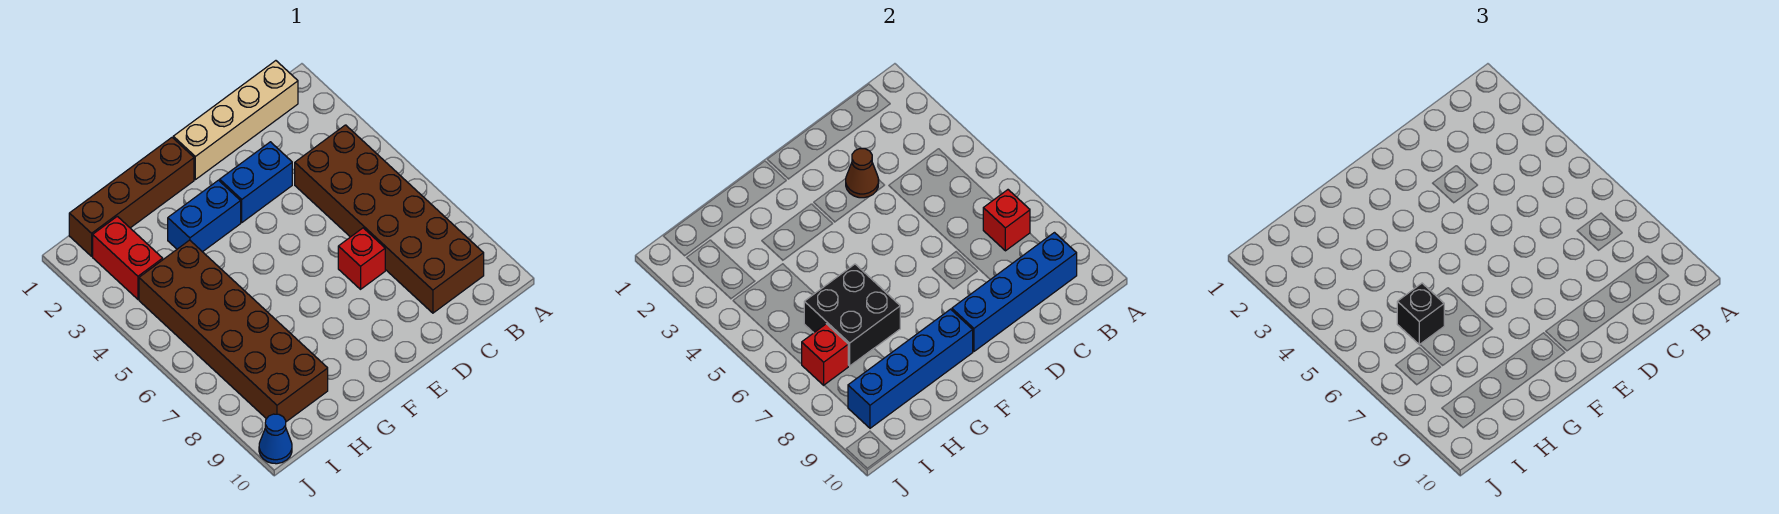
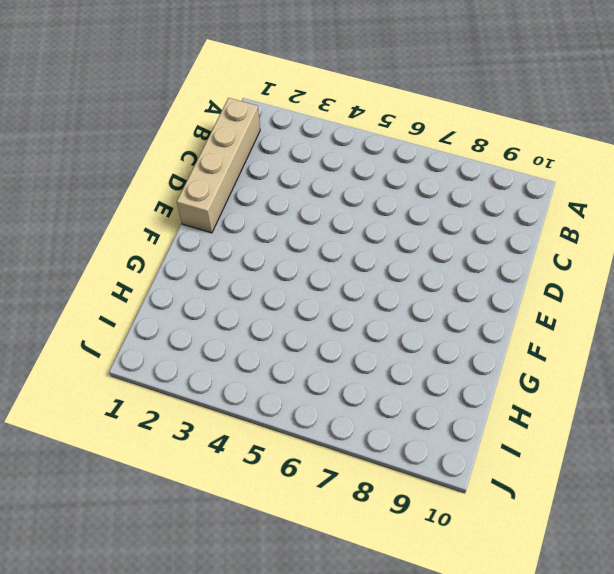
none -> brown 2x6 brick [295,125,484,313]
none -> blue 1x2 brick [220,142,292,222]
none -> red 1x1 brick [338,228,385,289]

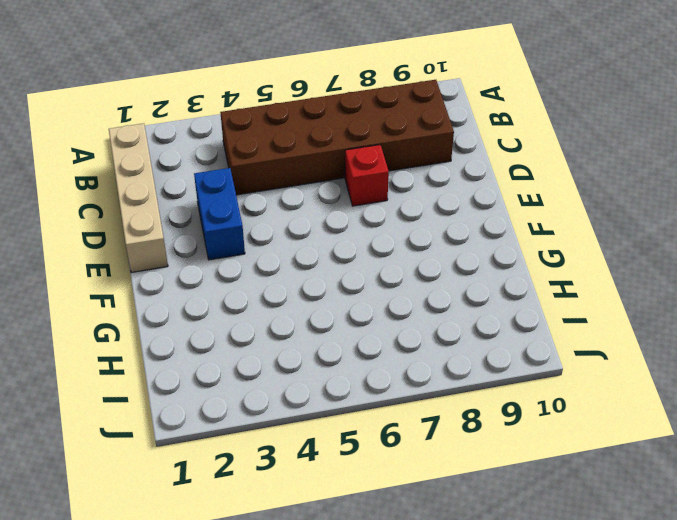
none -> brown 1x4 brick [69,138,194,256]
none -> blue 1x2 brick [168,180,241,252]
none -> brown 2x6 brick [139,240,328,422]

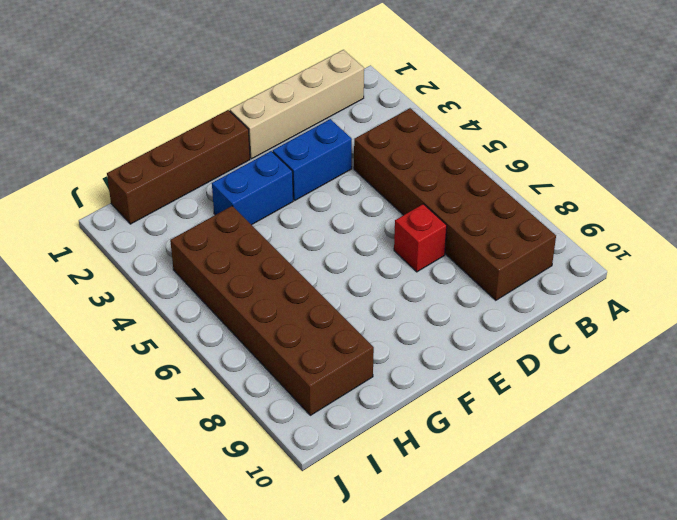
none -> red 1x2 brick [93,216,163,299]
none -> blue 1x1 cone [259,414,292,464]
none -> red 1x1 brick [983,190,1030,251]

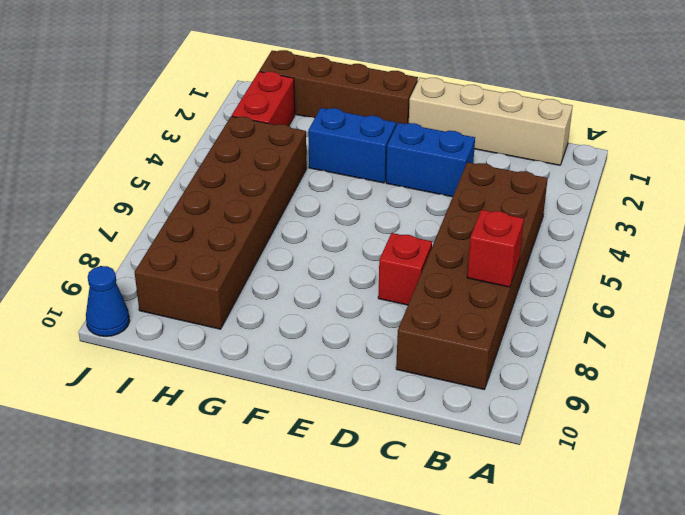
none -> blue 1x4 brick [952,233,1077,351]
none -> brown 1x1 cone [846,149,879,198]
none -> blue 1x4 brick [848,309,973,428]

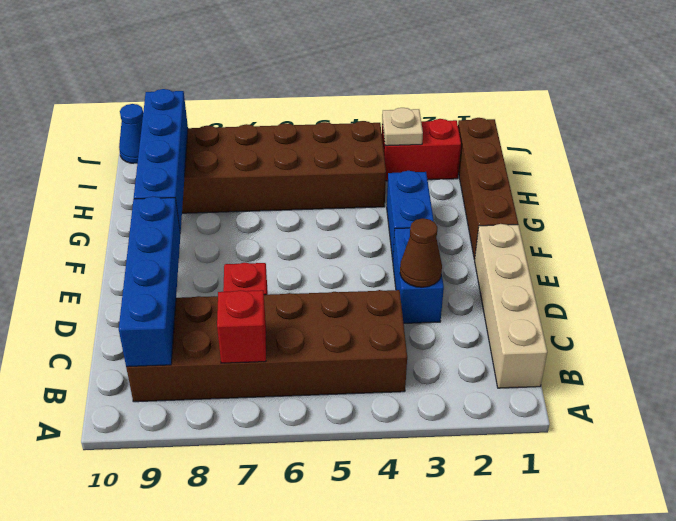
tan 1x1 plate [382,108,423,146] -> none
none -> black 2x2 brick [804,264,900,366]
none -> red 1x1 brick [802,324,848,385]
none -> black 1x1 brick [1397,283,1444,345]

